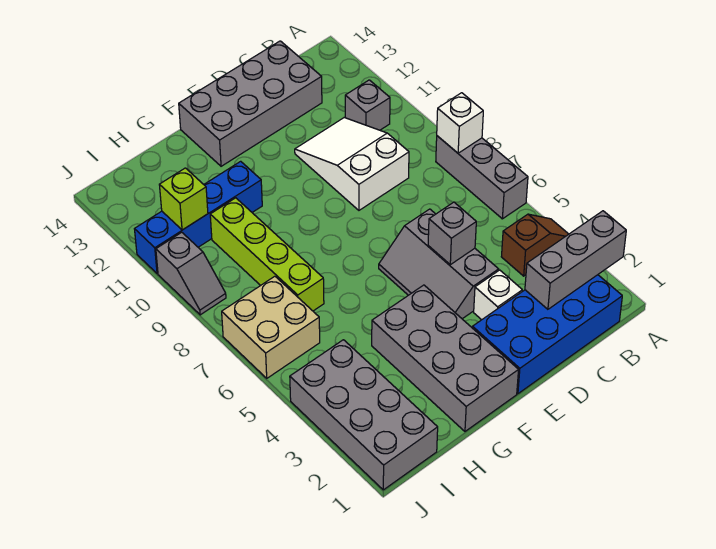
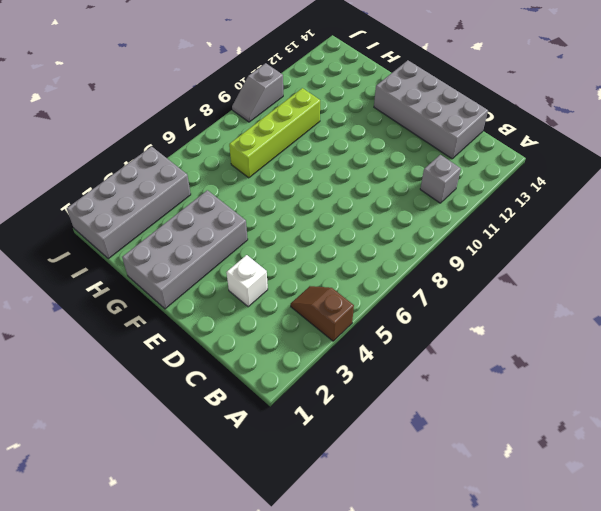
brown 1x2 slope [291,286,354,341] -> brown 1x2 slope turned to [501,214,568,276]
none -> grey 1x3 brick [436,136,528,219]
none -> blue 2x4 brick [472,275,622,394]
none -> white 2x3 slope [295,118,409,210]

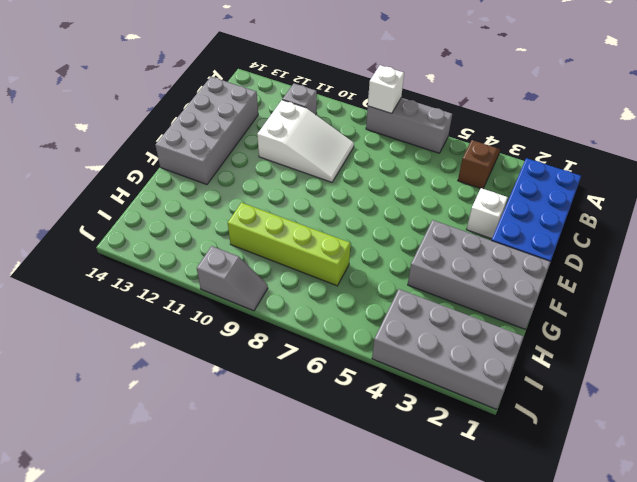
white 2x3 slope [257,100,354,182] -> white 2x3 slope turned to [295,118,409,210]
none -> grey 2x3 slope [379,209,499,319]
none -> blue 1x4 brick [135,161,262,274]
none -> tan 2x2 brick [222,276,320,378]

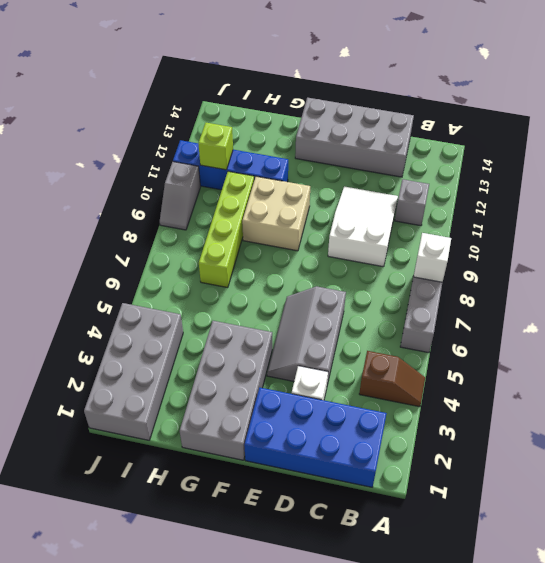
tan 2x2 brick [242,176,310,251] -> tan 2x2 brick moved to [222,276,320,378]
none -> grey 1x3 brick [525,211,626,309]
none -> grey 1x1 brick [428,202,476,265]

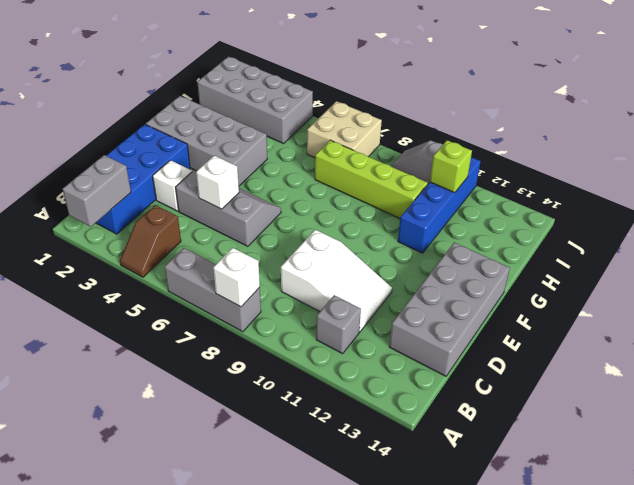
grey 1x2 brick [63,155,131,227] -> grey 1x3 brick [525,211,626,309]
white 1x1 brick [196,156,239,209] -> grey 1x1 brick [428,202,476,265]

